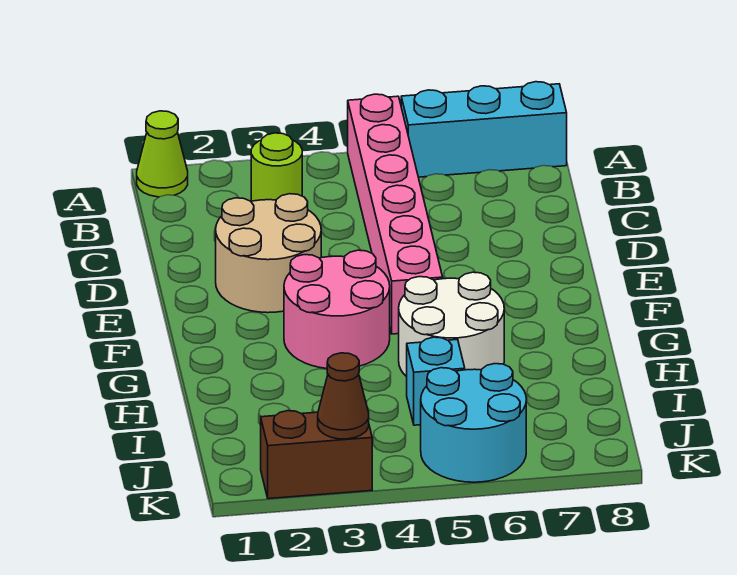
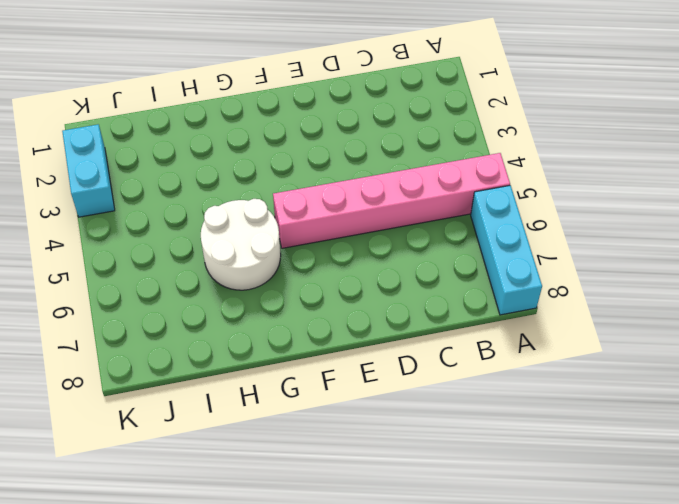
cyan 1x2 brick [62,124,115,217] -> brown 1x2 brick [261,411,372,499]
none -> lime 1x1 cone [137,111,188,197]
none -> lime 1x1 round brick [251,133,302,201]

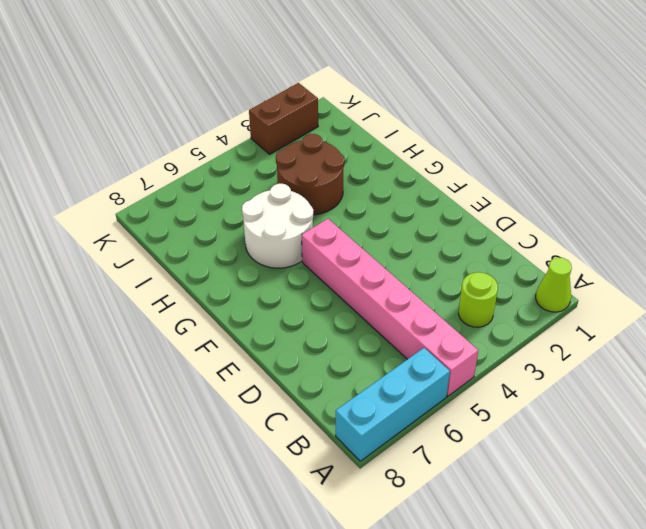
brown 2x2 round brick [276,134,344,215] -> none
none -> tan 2x2 round brick [216,194,321,313]
none -> pink 2x2 round brick [284,250,390,369]

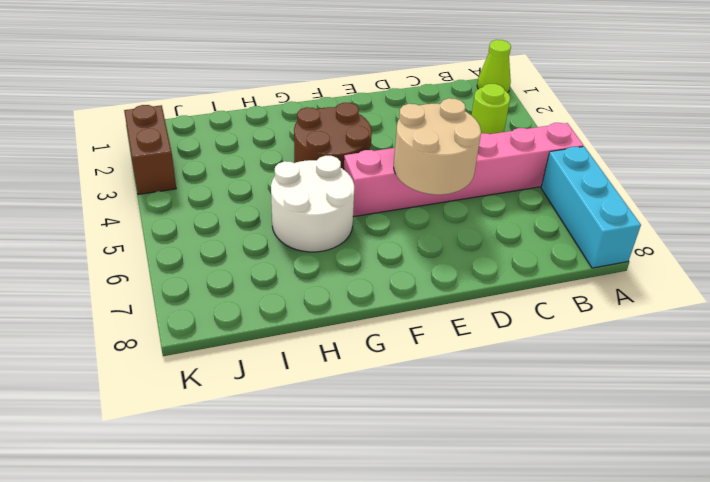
tan 2x2 round brick [394,98,481,195] -> tan 2x2 round brick moved to [216,194,321,313]
brown 2x2 round brick [294,103,372,169] -> pink 2x2 round brick [284,250,390,369]
none -> cyan 1x1 brick [407,337,465,425]
none -> cyan 2x2 round brick [421,364,526,482]

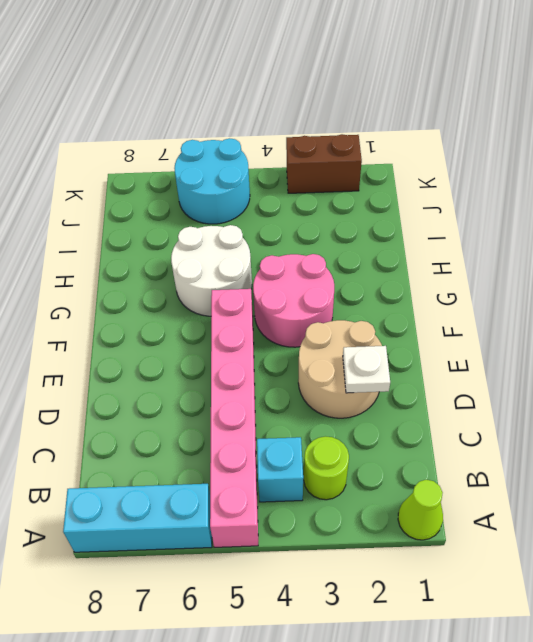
cyan 1x1 brick [257,437,303,502] -> cyan 1x1 brick moved to [407,337,465,425]
white 1x1 plate [343,346,390,393] -> none
none -> brown 1x1 cone [318,353,369,439]

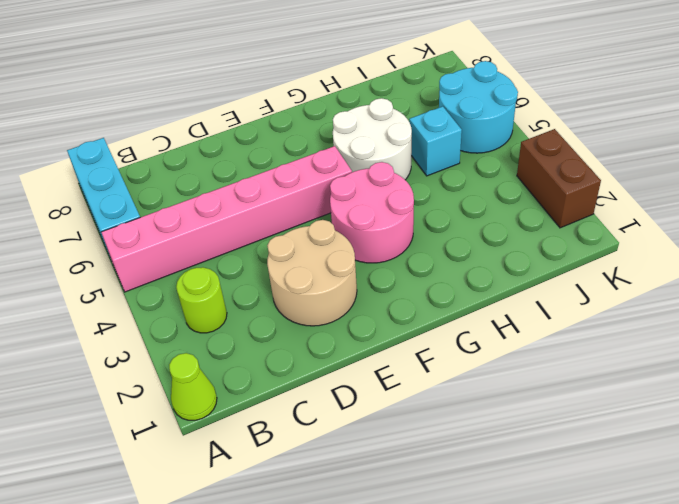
none -> brown 1x1 cone [318,353,369,439]

